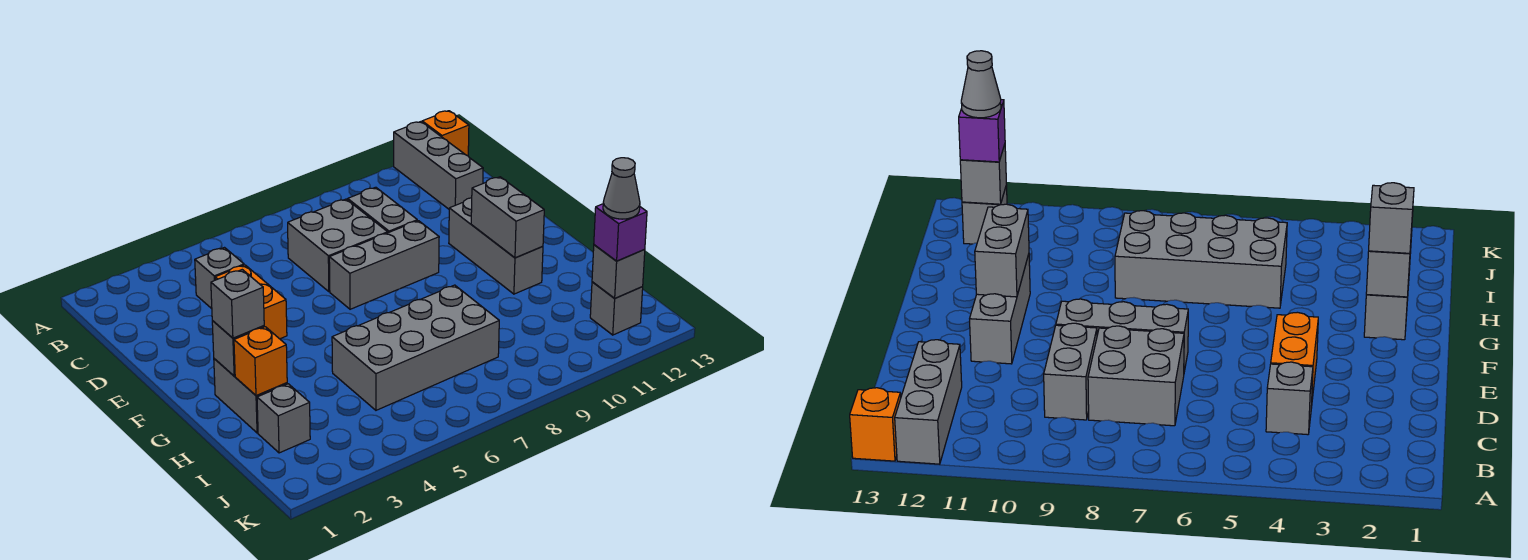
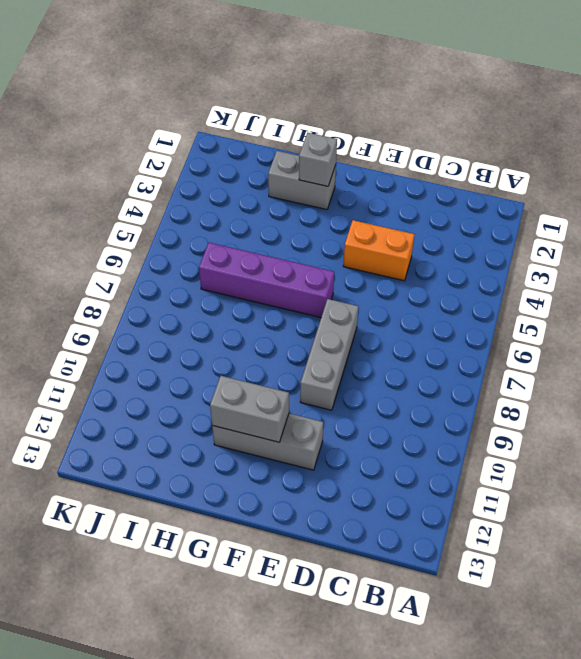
purple 1x4 brick [199,242,334,318] -> grey 2x4 brick [332,285,499,410]
none -> grey 1x3 brick [394,122,483,209]
none -> orange 1x1 brick [422,111,469,156]
none -> grey 1x1 brick [195,248,244,309]

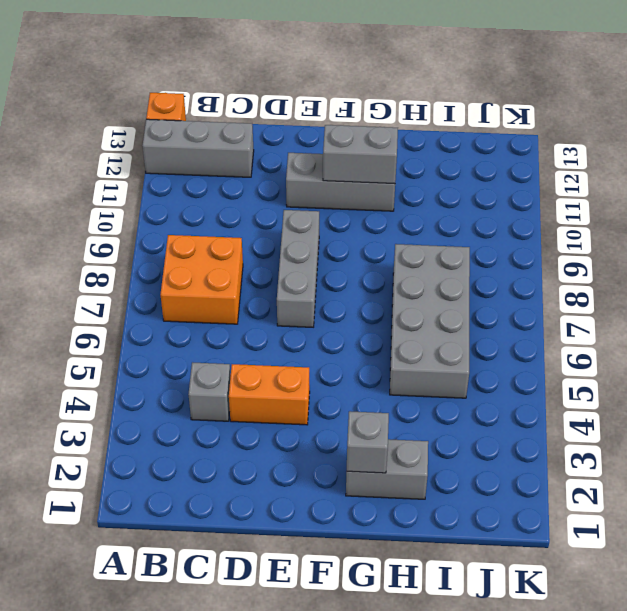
orange 2x2 brick [161,235,243,324] -> grey 2x2 brick [288,199,388,292]
none -> grey 1x2 brick [348,187,417,233]
none -> grey 1x1 brick [257,384,310,453]
none -> grey 1x1 brick [590,282,643,335]

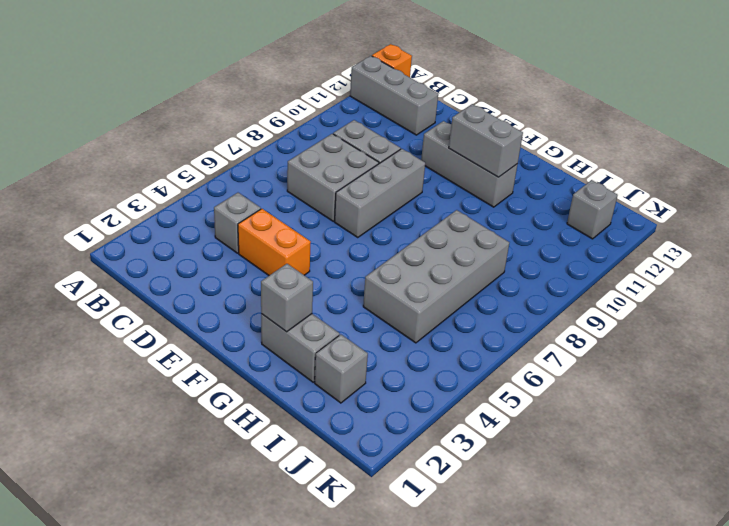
none -> orange 1x1 brick [234,327,287,396]
none -> grey 1x1 brick [592,245,645,298]
none -> grey 1x1 brick [211,270,264,338]

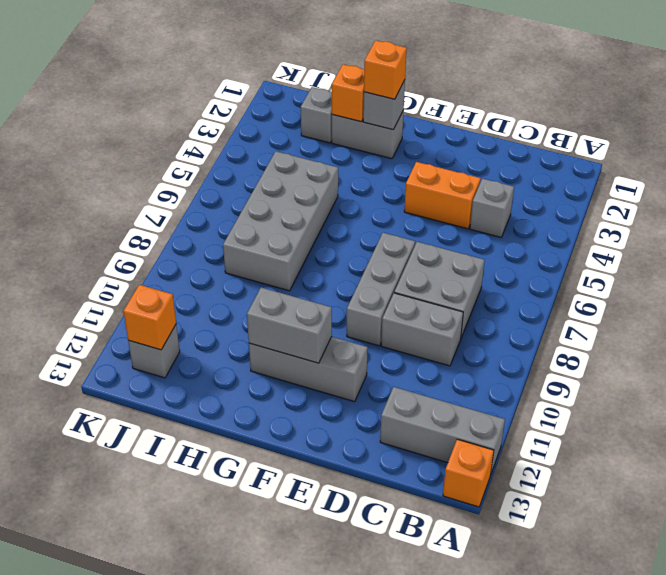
orange 1x1 brick [364,40,407,99] -> grey 1x1 brick [211,270,264,338]
orange 1x1 brick [123,285,176,350] -> grey 1x1 brick [592,245,645,298]
none -> purple 1x1 brick [594,204,647,261]
none -> grey 1x1 cone [603,158,640,219]

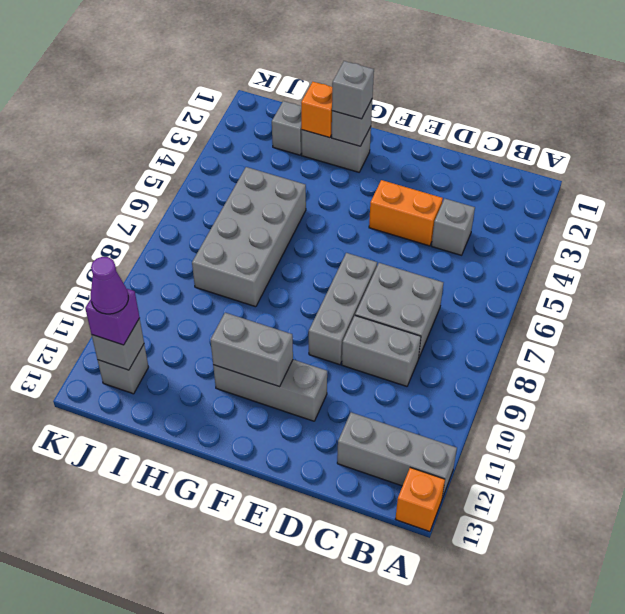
purple 1x1 cone [91,257,128,314] -> grey 1x1 cone [603,158,640,219]

